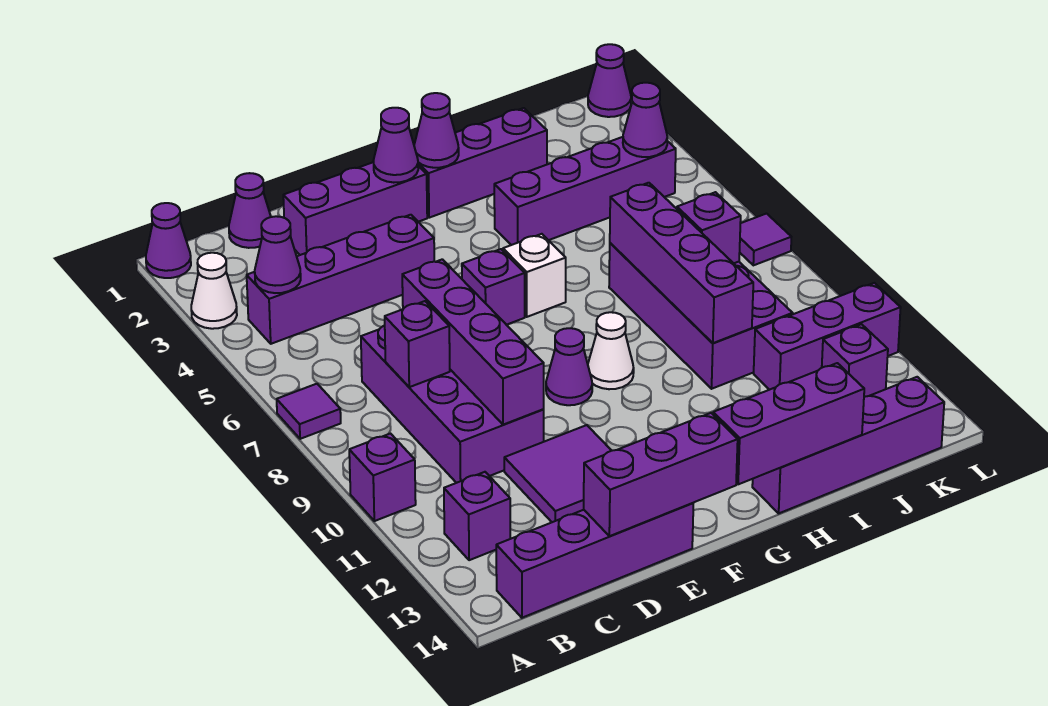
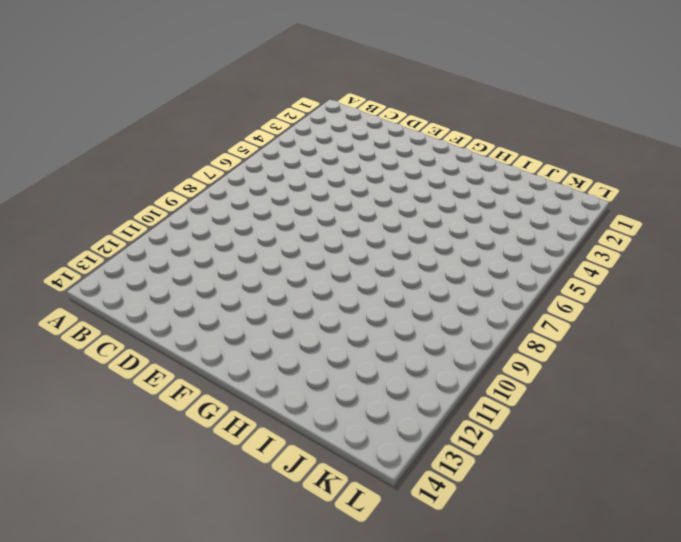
none -> purple 1x1 cone [146,203,191,278]
none -> white 1x1 cone [191,253,237,329]
none -> purple 1x1 tile [277,384,341,439]
none -> purple 1x1 brick [349,434,416,521]

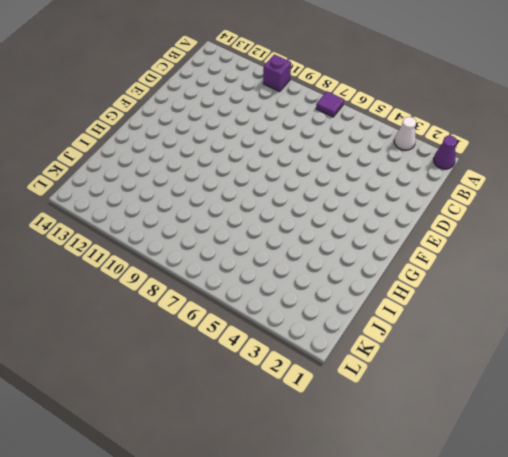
none -> purple 1x4 brick [247,215,434,344]
none -> purple 1x1 brick [444,472,510,560]
none -> purple 1x4 brick [496,503,693,618]
none -> purple 1x1 cone [229,173,271,248]

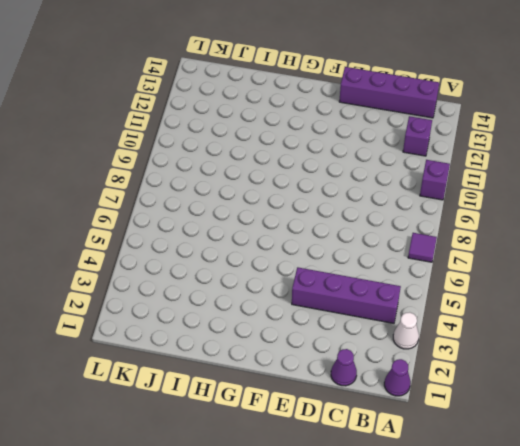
none -> purple 2x4 brick [361,326,544,483]
none -> purple 1x3 brick [283,162,427,255]
none -> purple 2x2 tile [504,425,612,522]
none -> purple 1x1 brick [462,249,525,325]

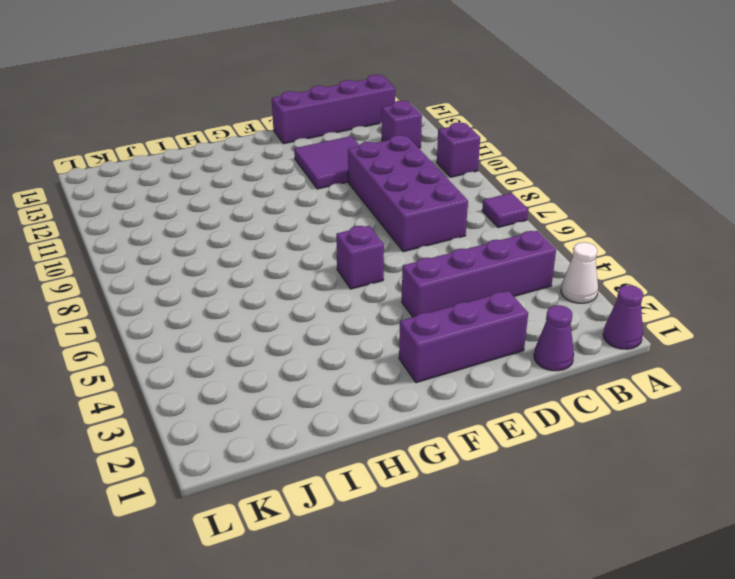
none -> purple 1x1 cone [546,328,592,405]
none -> purple 1x3 brick [418,108,547,218]
none -> white 1x1 brick [503,234,566,317]
none -> white 1x1 cone [588,312,634,389]

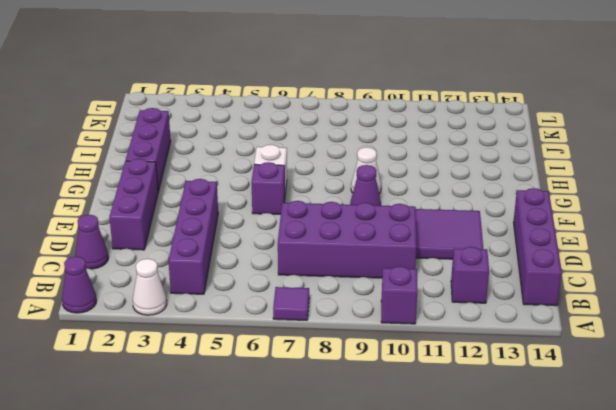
none -> purple 1x4 brick [494,137,676,245]
none -> purple 1x4 brick [752,377,944,513]
none -> purple 2x4 brick [609,243,793,389]
none -> purple 1x3 brick [754,283,901,390]

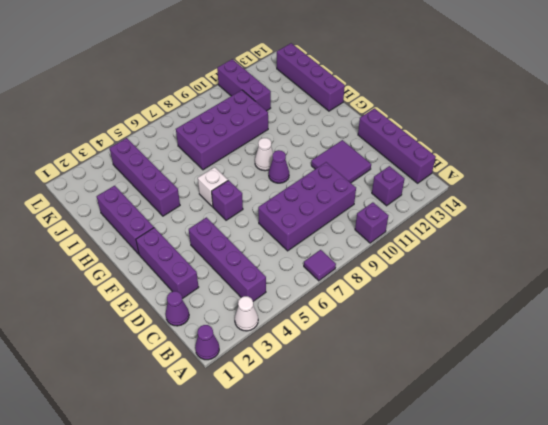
none -> purple 1x1 brick [822,324,888,397]
none -> purple 1x1 cone [588,44,631,117]
none -> purple 1x1 tile [740,214,791,265]
none -> purple 1x1 cone [255,216,301,293]

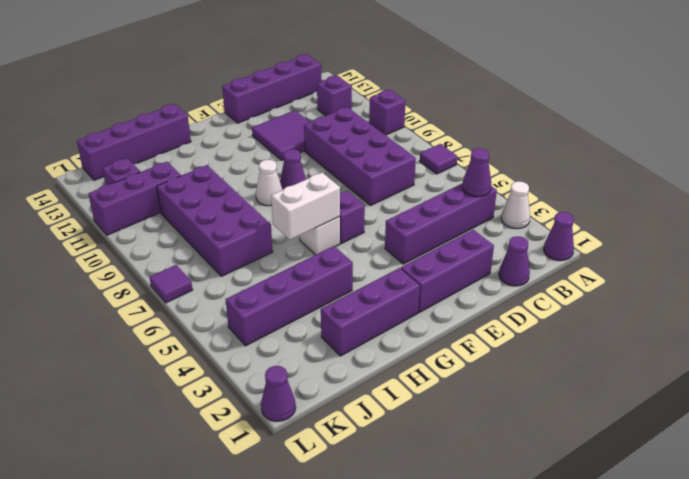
white 1x2 brick [271,173,340,240] -> none
none -> purple 1x1 brick [385,301,450,387]
none -> purple 1x4 brick [402,259,544,425]
none -> purple 1x3 brick [584,413,738,536]
none -> purple 1x1 cone [373,108,418,183]

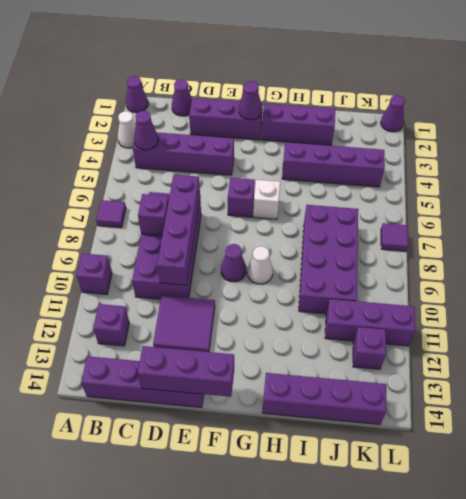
none -> purple 1x1 cone [414,93,459,168]
none -> purple 1x3 brick [713,363,864,484]
none -> purple 1x4 brick [610,183,753,343]
none -> purple 1x1 brick [677,192,741,263]

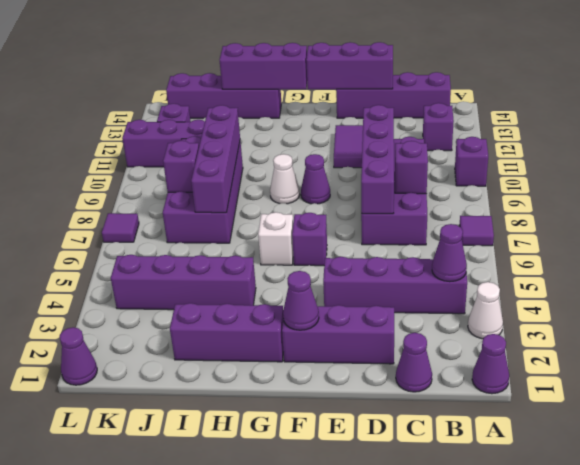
none -> purple 1x1 cone [414,93,459,168]
none -> purple 1x1 cone [623,83,667,157]

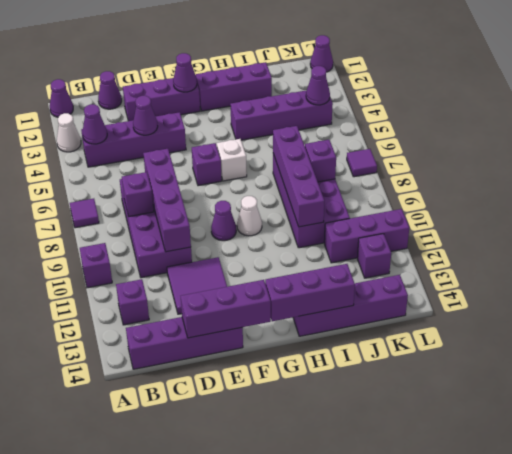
purple 1x1 cone [133,96,158,135] -> purple 1x1 cone moved to [414,93,459,168]

